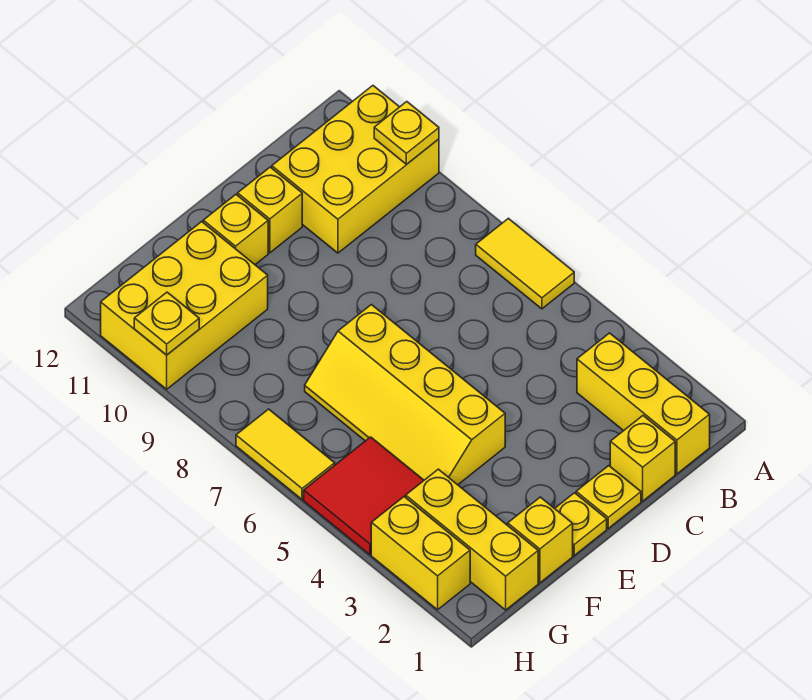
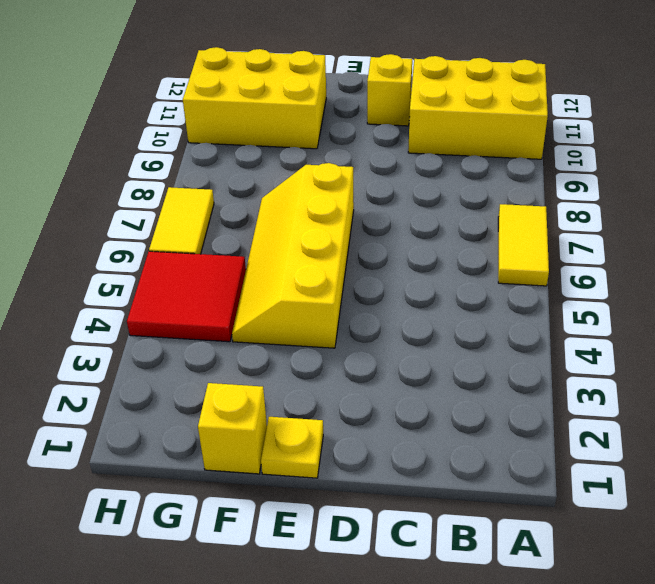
none -> yellow 1x3 brick [577,333,710,474]
none -> yellow 1x1 brick [610,416,675,501]
none -> yellow 1x1 plate [576,466,641,528]

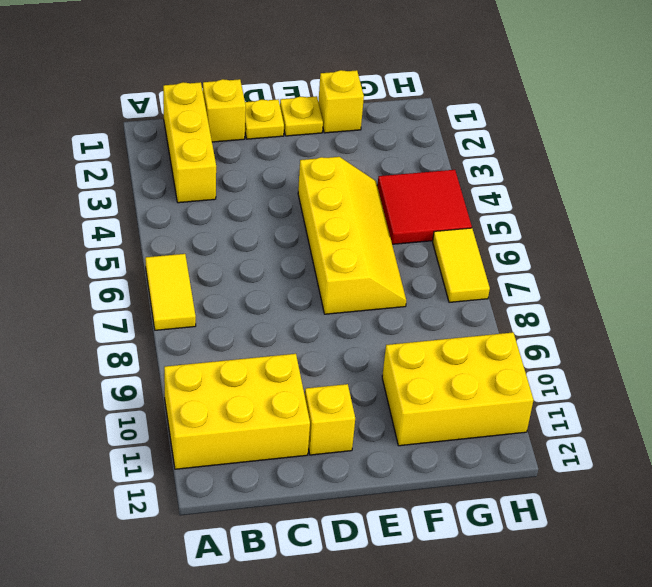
none -> yellow 1x1 brick [203,195,268,264]
none -> yellow 1x3 brick [406,469,538,610]
none -> yellow 1x2 brick [371,497,470,610]

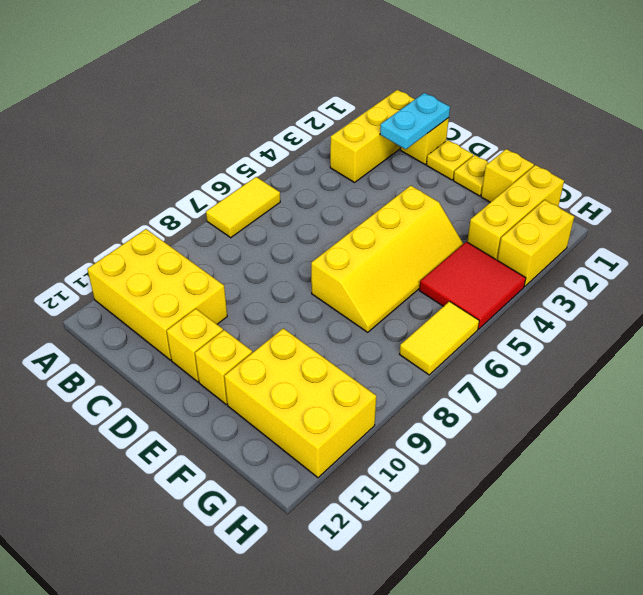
cyan 1x2 plate [380,93,450,149] -> none
none -> yellow 1x1 plate [374,102,439,164]
none -> yellow 1x1 plate [134,292,199,355]

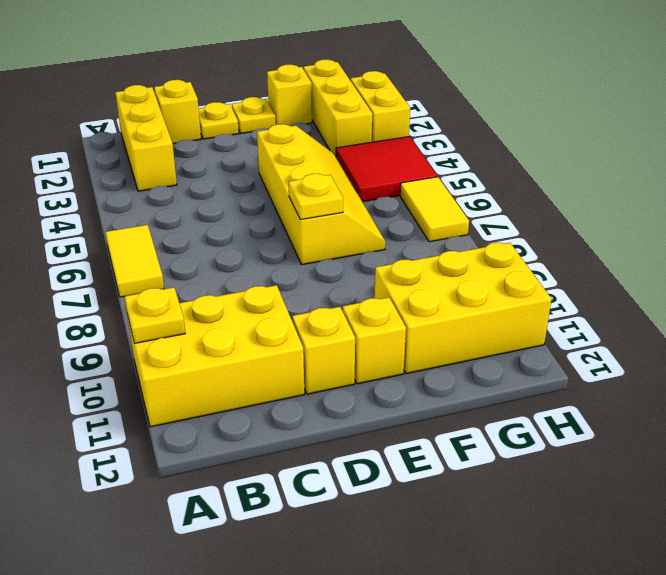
yellow 1x1 plate [289,174,343,220] -> yellow 1x1 plate moved to [134,292,199,355]

